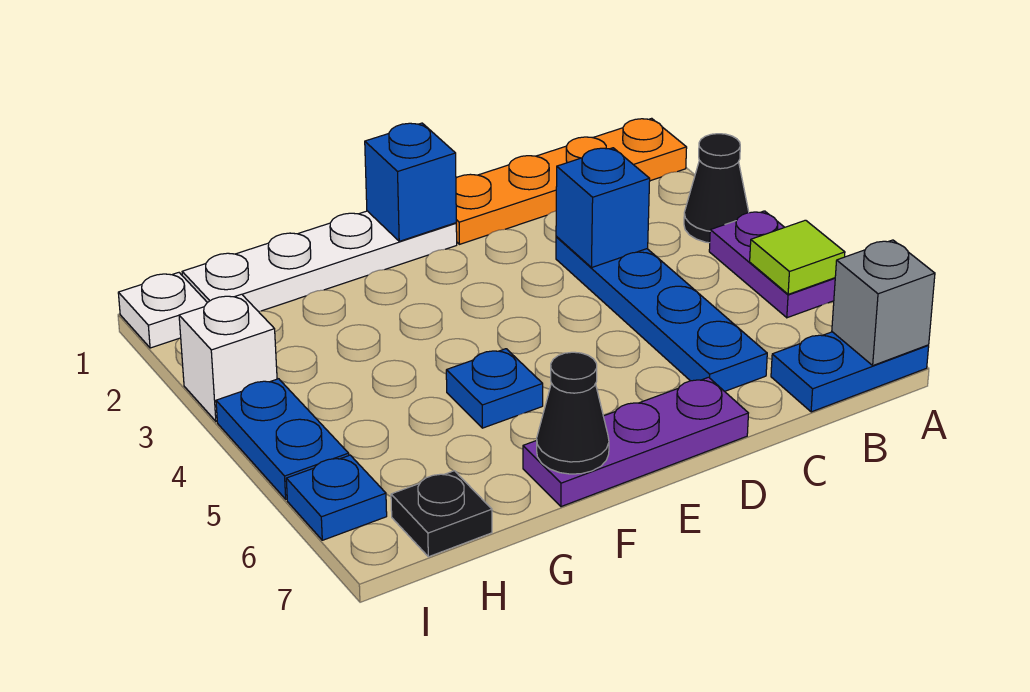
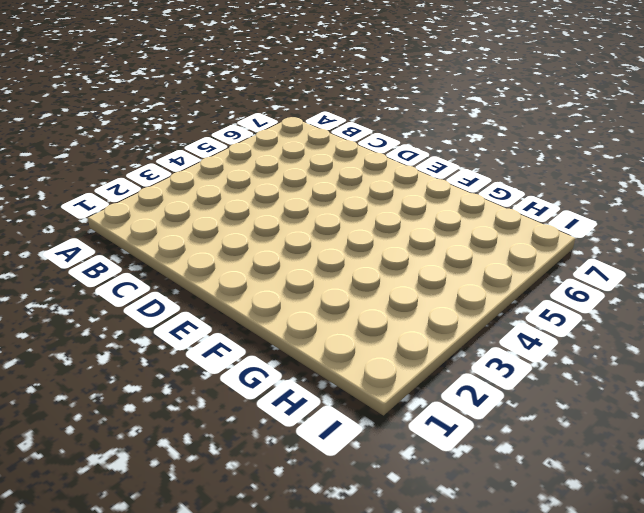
none -> orange 1x4 plate [456,118,687,244]
none -> black 1x1 cone [684,134,749,243]
none -> purple 1x2 plate [709,211,835,318]

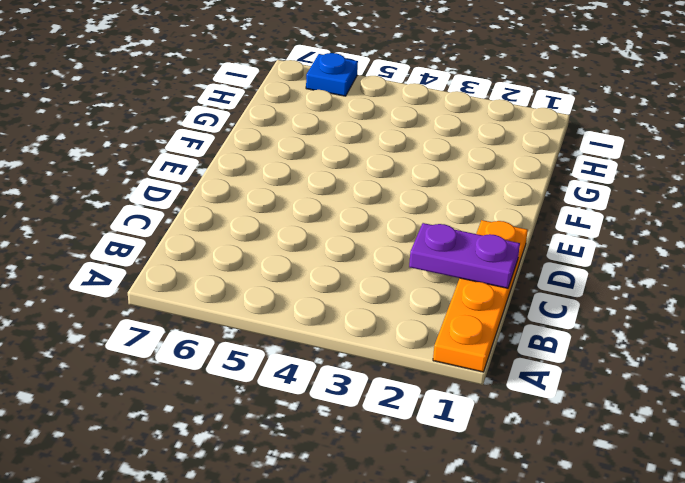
purple 1x2 plate [409,223,520,288] -> purple 1x2 plate moved to [709,211,835,318]
none -> black 1x1 cone [684,134,749,243]
none -> blue 1x2 plate [771,332,929,412]
none -> blue 1x4 plate [556,237,767,391]

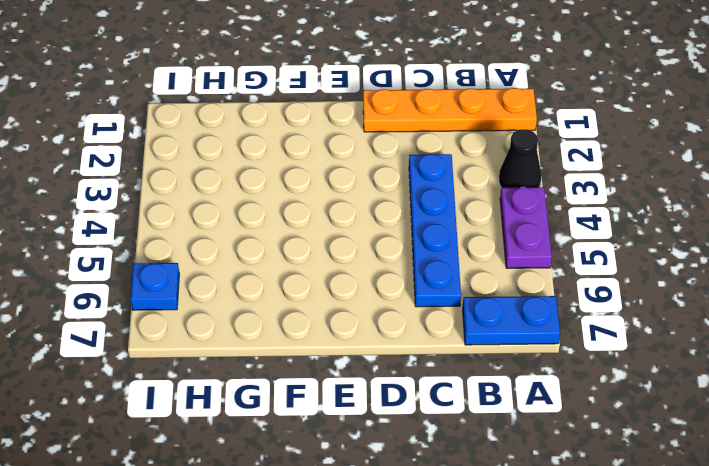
none -> purple 1x3 plate [523,377,748,507]
none -> white 1x4 plate [182,211,457,311]
none -> blue 1x1 plate [446,349,543,428]

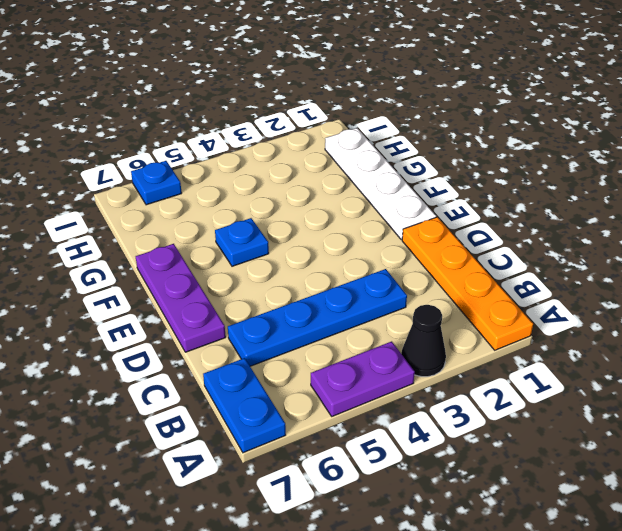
none -> black 1x1 plate [391,471,492,557]
none -> white 1x1 plate [118,273,207,348]
none -> white 1x1 brick [179,294,277,421]

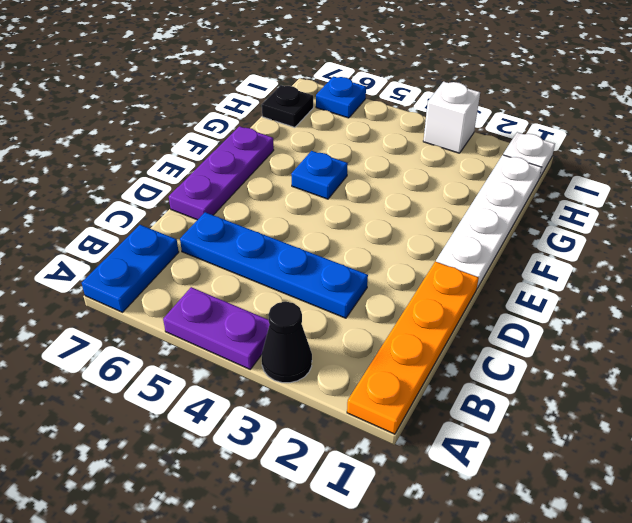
none -> blue 1x2 plate [216,379,349,499]
none -> lime 1x1 tile [750,220,845,294]
none -> grey 1x1 brick [832,240,935,365]

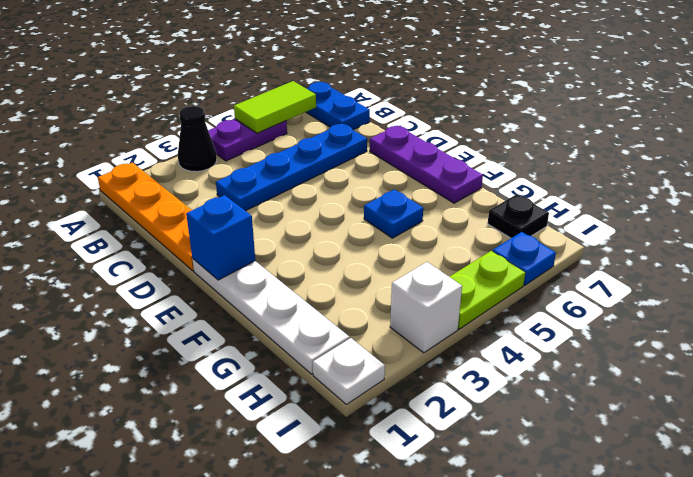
lime 1x2 tile [234,81,316,133] -> lime 1x1 tile [750,220,845,294]
lime 1x2 plate [450,251,525,329] -> blue 1x2 plate [216,379,349,499]
none -> grey 1x1 brick [832,240,935,365]
none -> blue 1x1 brick [556,148,650,268]
none -> black 1x1 cone [537,352,609,474]

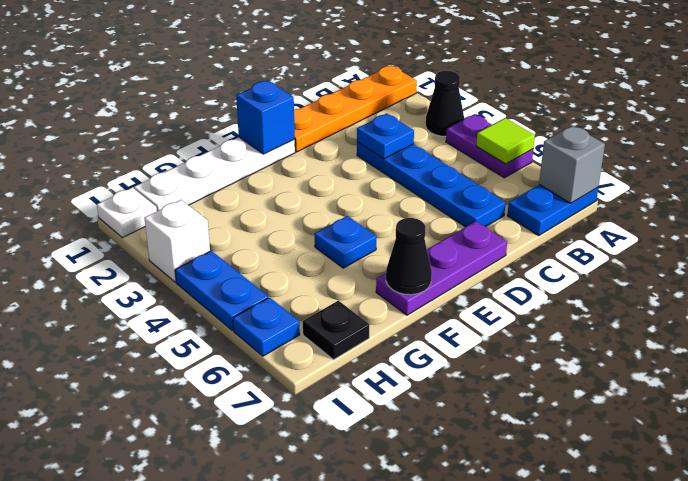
blue 1x1 plate [357,113,414,159] -> blue 1x1 brick [556,148,650,268]

